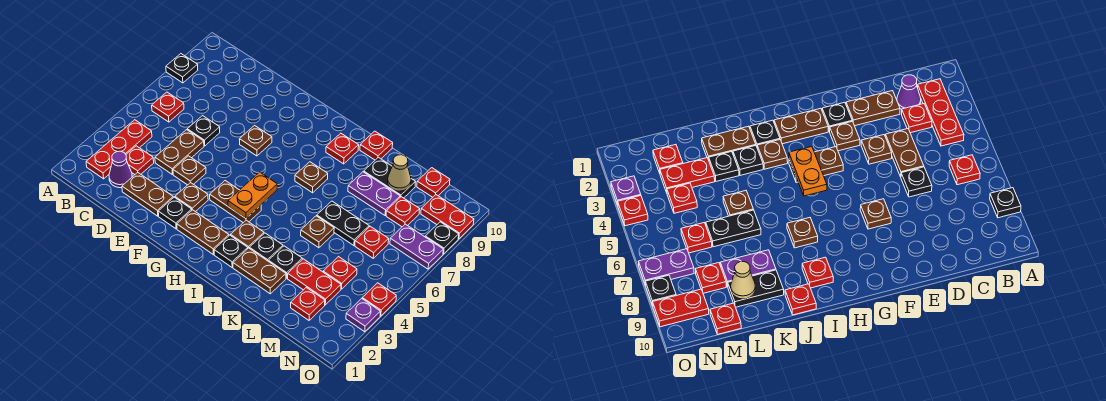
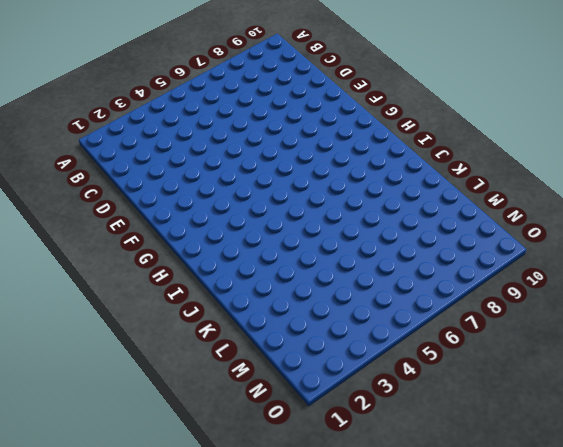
none -> black 1x1 plate [166,54,198,83]
none -> red 1x3 plate [86,120,152,179]
none -> red 1x1 plate [152,92,184,122]
none -> purple 1x1 cone [109,151,132,188]

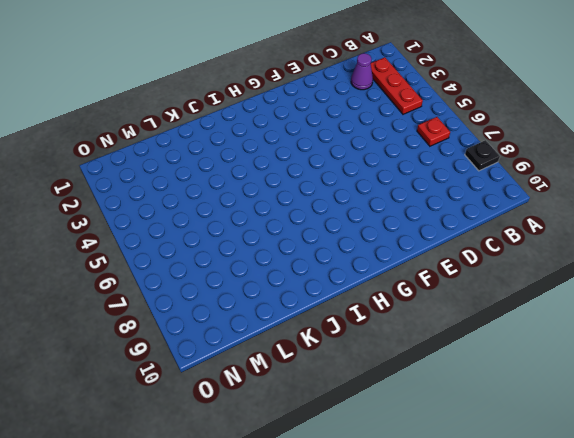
none -> red 1x1 plate [126,146,154,174]
none -> brown 1x2 plate [122,172,173,216]
none -> brown 1x2 plate [155,130,204,174]
none -> black 1x1 plate [187,116,220,146]

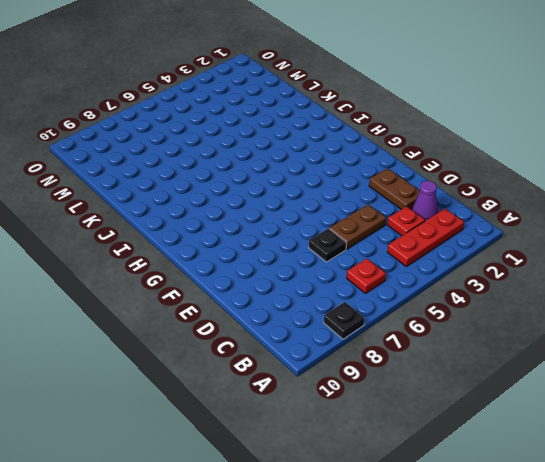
none -> brown 1x1 plate [173,156,206,185]
none -> black 1x1 plate [158,197,192,229]
none -> brown 1x1 plate [175,182,208,212]
none -> brown 1x1 plate [239,126,272,156]

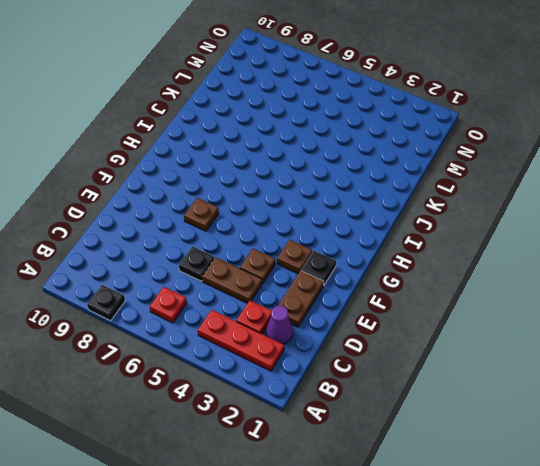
none -> brown 1x2 plate [177,210,229,254]
none -> brown 1x2 plate [210,181,261,223]
none -> black 1x1 plate [214,235,248,267]
none -> brown 1x1 plate [231,220,264,248]

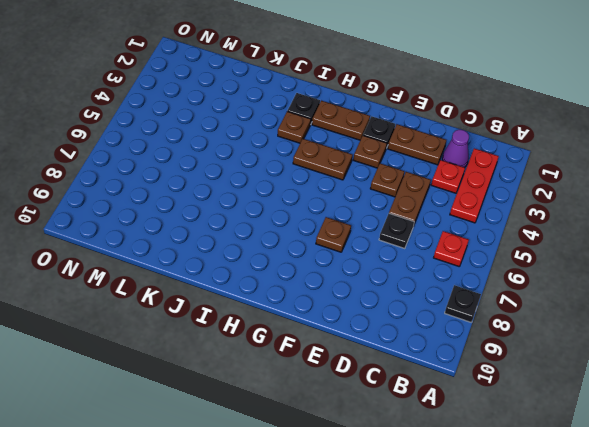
none -> brown 1x1 plate [295,162,328,193]
none -> red 1x1 plate [326,133,359,164]
none -> brown 1x2 plate [233,248,286,294]
none -> black 1x1 plate [249,233,283,261]

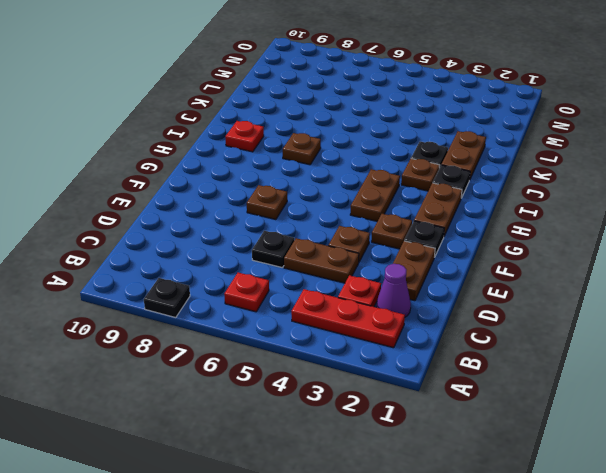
none -> red 1x1 plate [360,131,393,160]
none -> black 1x1 plate [268,246,302,278]
none -> brown 1x1 plate [301,216,334,248]
none -> black 1x2 plate [317,201,369,245]

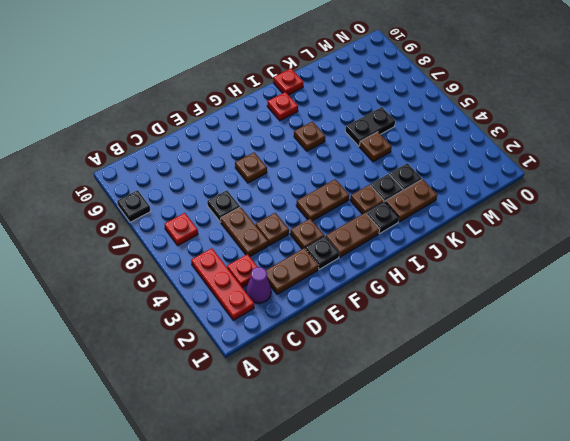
none -> purple 1x2 plate [348,172,400,215]
none -> black 1x2 plate [364,157,415,198]
none -> red 1x2 plate [288,259,341,305]
none -> red 1x1 plate [291,287,325,320]

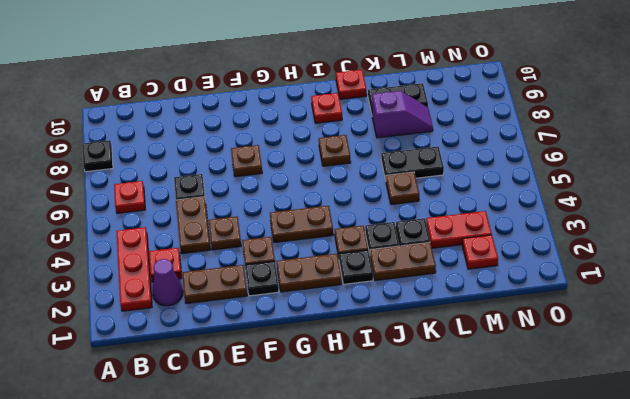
purple 1x2 slope [372,91,433,138] -> purple 1x2 plate [348,172,400,215]
none -> red 1x1 plate [323,257,357,289]
none -> red 1x1 plate [355,226,389,258]
none -> red 1x1 plate [386,197,420,227]
none -> red 1x1 plate [417,168,450,197]

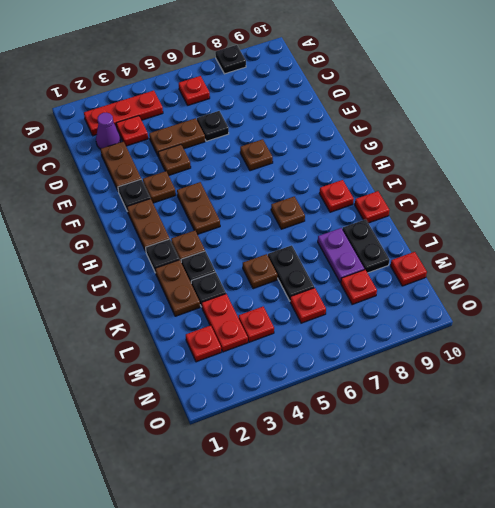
none -> purple 1x2 plate [390,224,443,269]
none -> red 1x2 plate [421,195,474,239]
none -> purple 1x1 plate [346,298,380,332]
none -> red 1x1 plate [362,283,396,316]

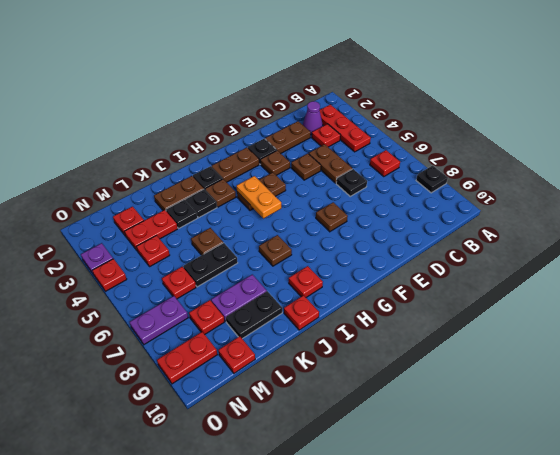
none -> black 1x1 plate [425,222,459,254]
none -> tan 1x1 cone [388,155,411,191]

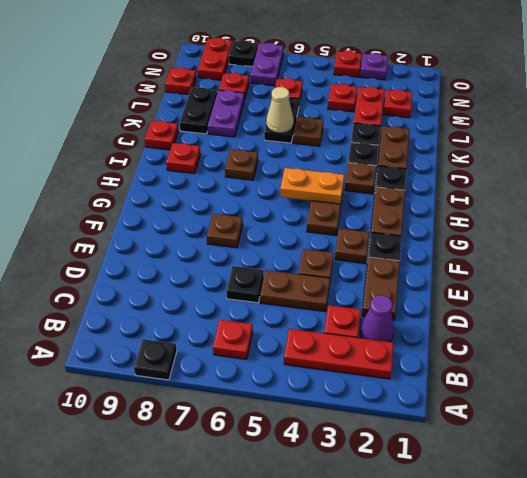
tan 1x1 cone [266,87,294,133] -> tan 1x1 cone moved to [388,155,411,191]

